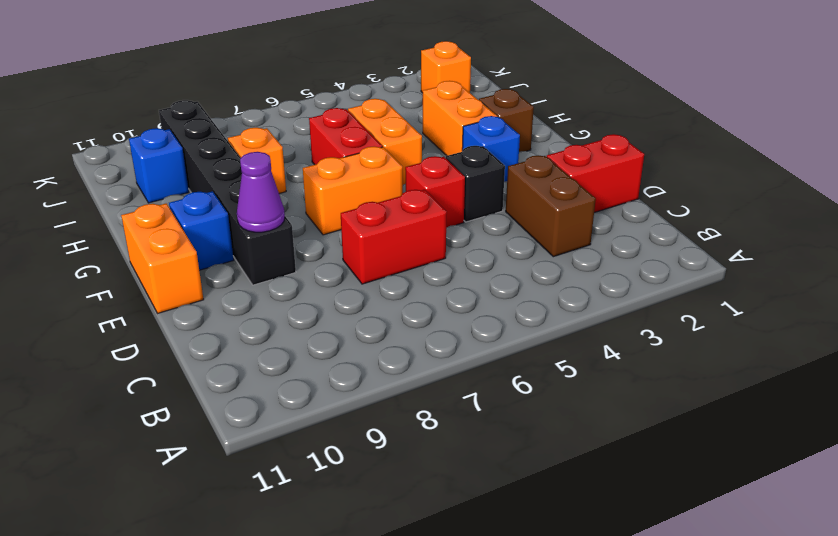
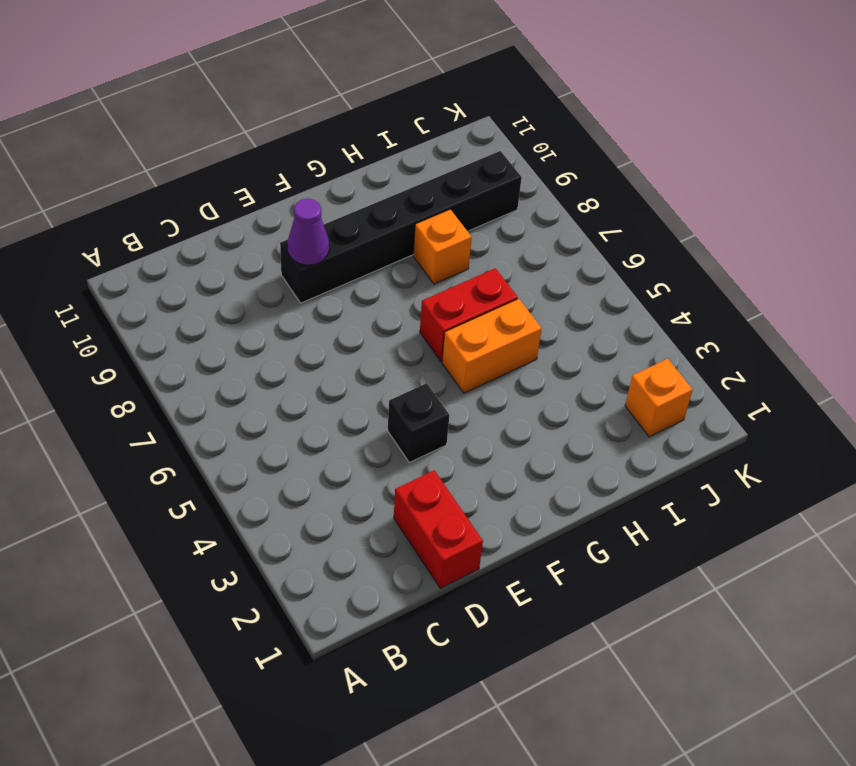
none -> brown 1x2 brick [506,155,596,257]
none -> red 1x2 brick [341,190,447,284]
none -> red 1x1 brick [405,156,465,228]

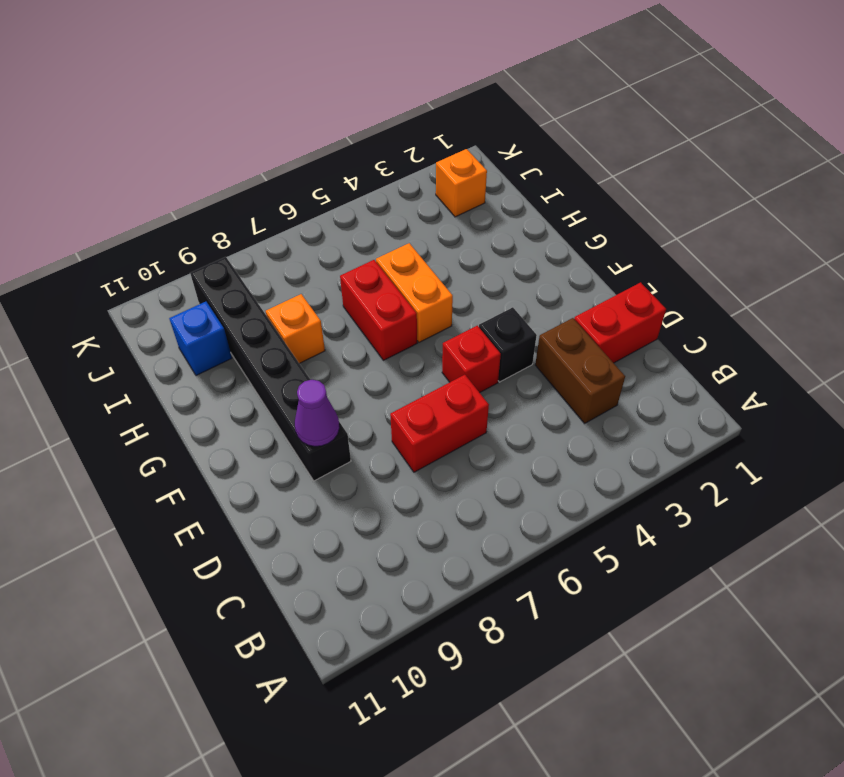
none -> orange 1x2 brick [121,203,204,313]
none -> blue 1x1 brick [462,116,520,182]
none -> orange 1x2 brick [303,146,403,235]

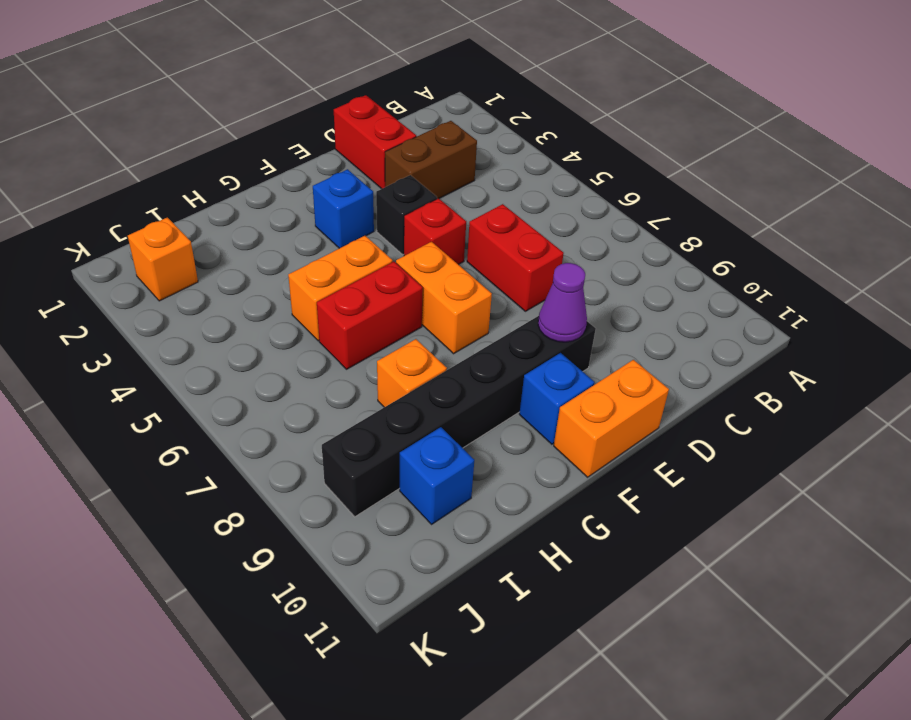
none -> brown 1x1 brick [479,89,534,152]
none -> orange 1x2 brick [423,81,497,156]

